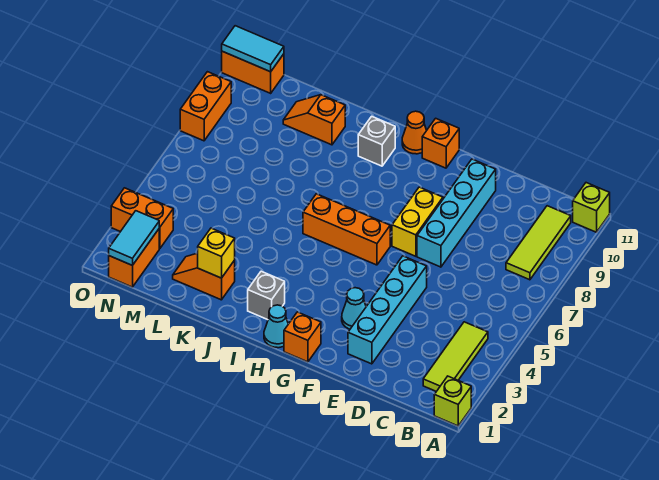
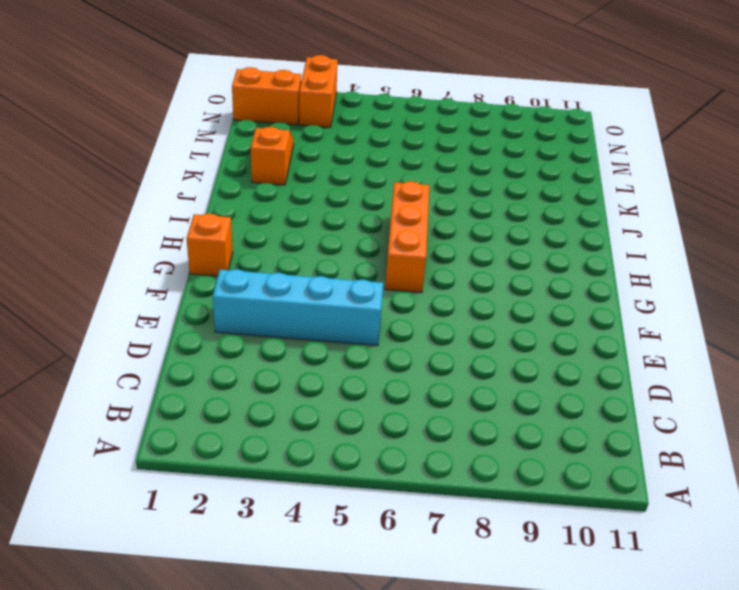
none -> lime 1x1 brick [434,376,471,426]
none -> lime 1x1 brick [573,183,610,232]
none -> lime 1x3 tile [423,322,488,391]

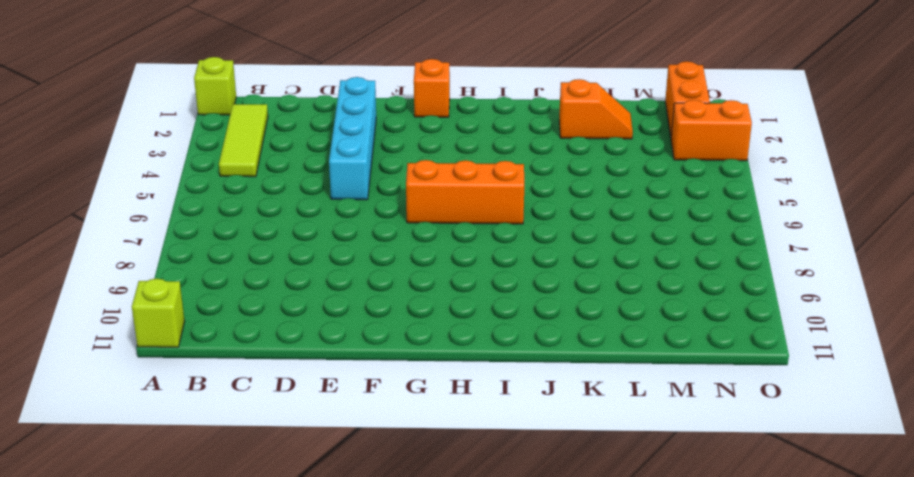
none -> lime 1x3 tile [506,206,571,280]
none -> cyan 1x4 brick [417,159,496,267]
none -> cyan 1x1 cone [342,288,366,329]

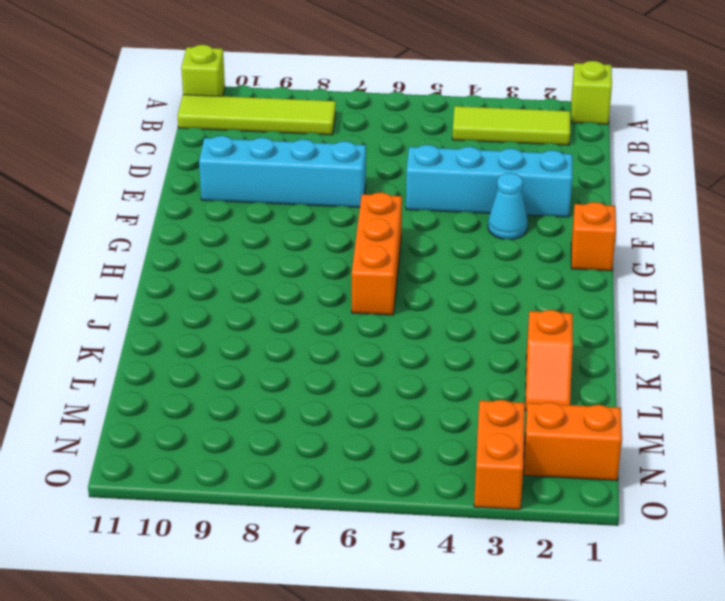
lime 1x4 tile [178,95,336,135] -> lime 1x3 tile [506,206,571,280]
none -> yellow 1x2 brick [392,187,443,256]
none -> orange 1x1 brick [422,118,459,168]
none -> cyan 1x1 cone [264,305,288,348]

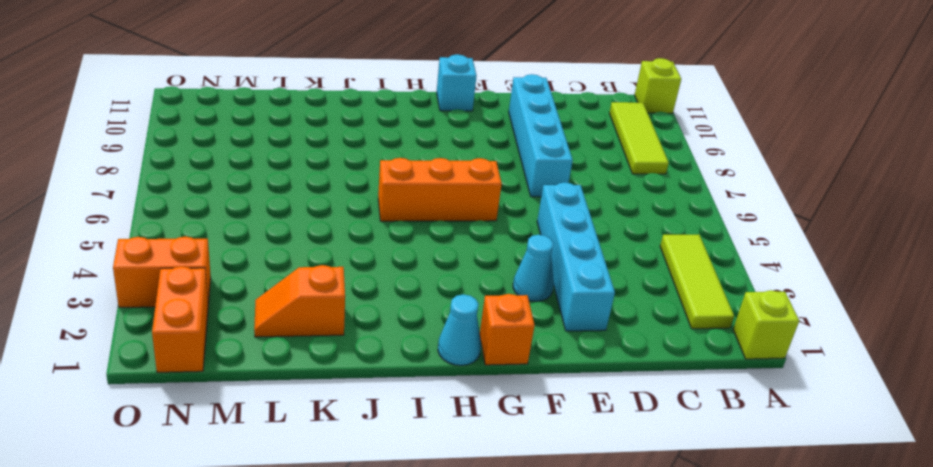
cyan 1x1 brick [437,54,476,111] -> orange 1x1 brick [422,118,459,168]
none -> yellow 1x2 brick [392,187,443,256]
none -> orange 1x1 cone [402,111,427,154]
none -> grey 1x1 brick [248,271,285,320]

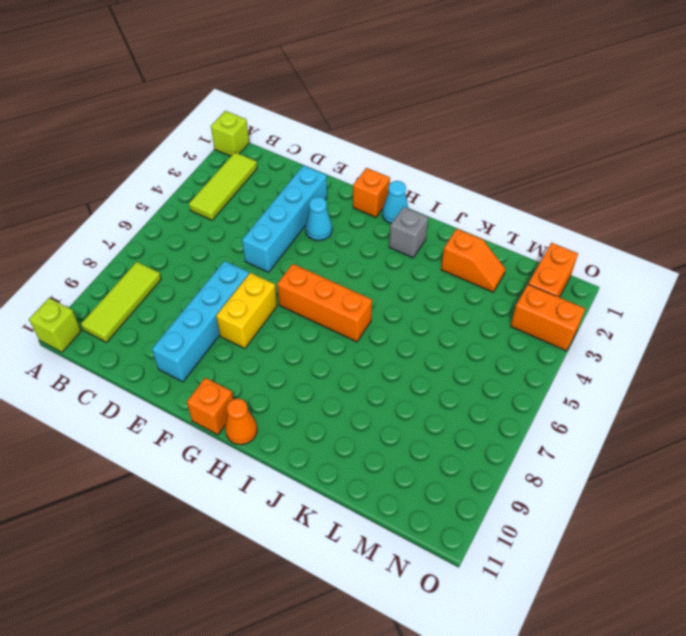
none -> grey 1x1 brick [358,116,395,166]
none -> orange 1x2 slope [283,95,345,145]
none -> orange 1x2 brick [222,51,284,93]

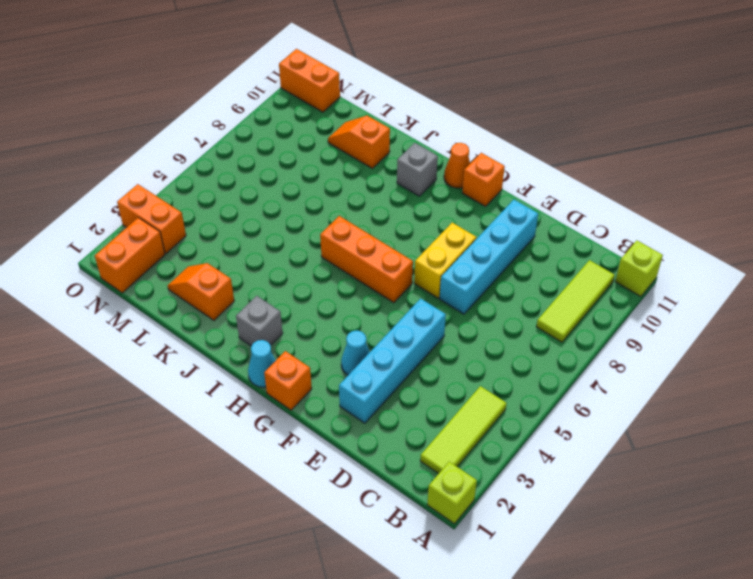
none -> orange 1x2 brick [180,72,231,141]
none -> yellow 1x1 brick [198,228,235,278]
none -> cyan 1x2 tile [109,211,159,266]

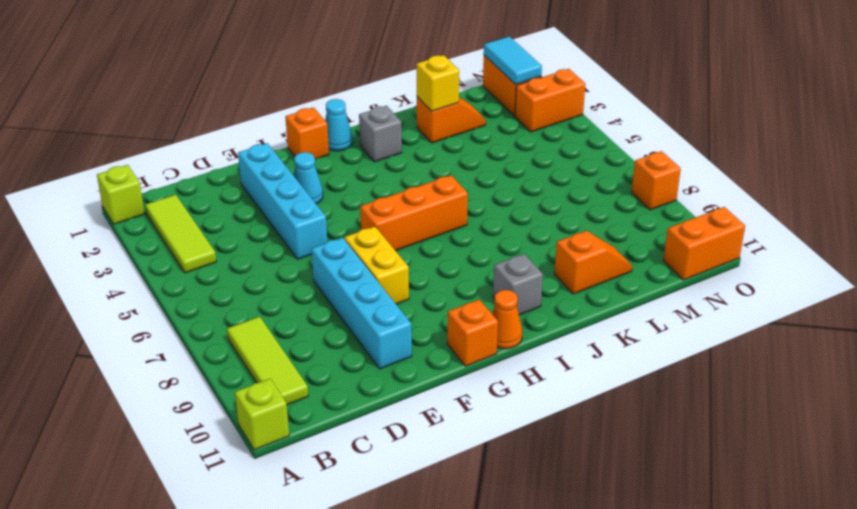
orange 1x1 brick [631,151,681,210] -> orange 1x2 brick [180,72,231,141]
none -> cyan 1x2 tile [222,26,284,72]

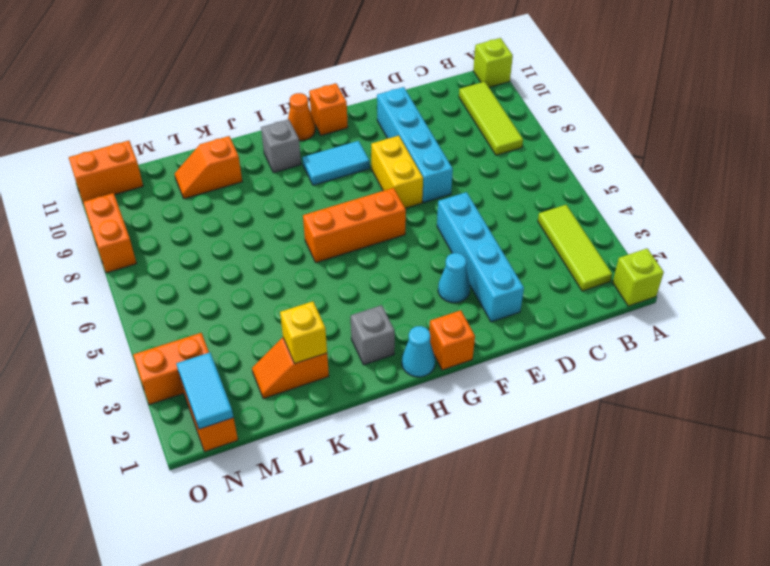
cyan 1x2 tile [302,141,370,185] -> cyan 1x2 tile moved to [222,26,284,72]

